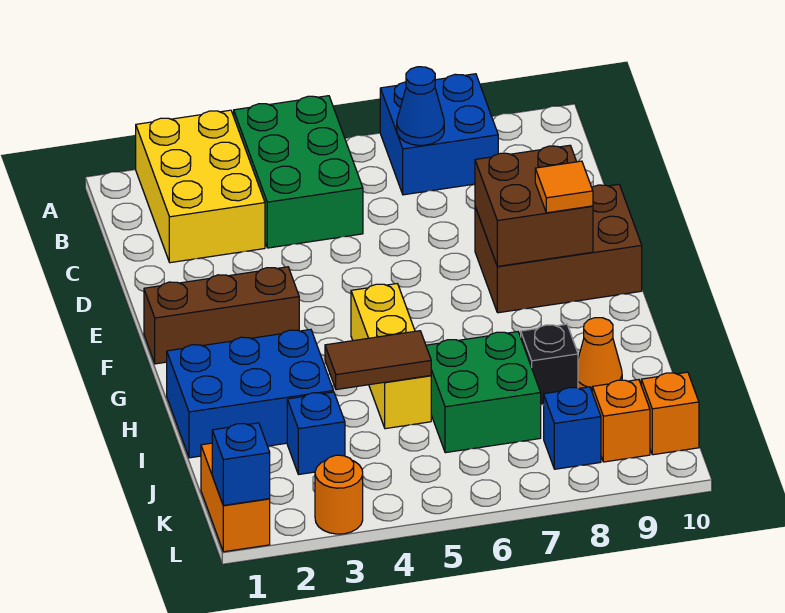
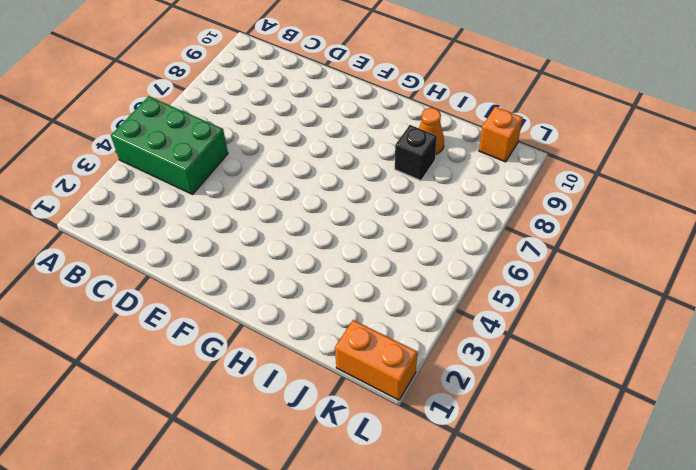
none -> yellow 2x3 brick [136,110,265,263]
none -> blue 2x2 brick [380,74,498,195]
none -> brown 2x3 brick [475,184,642,313]

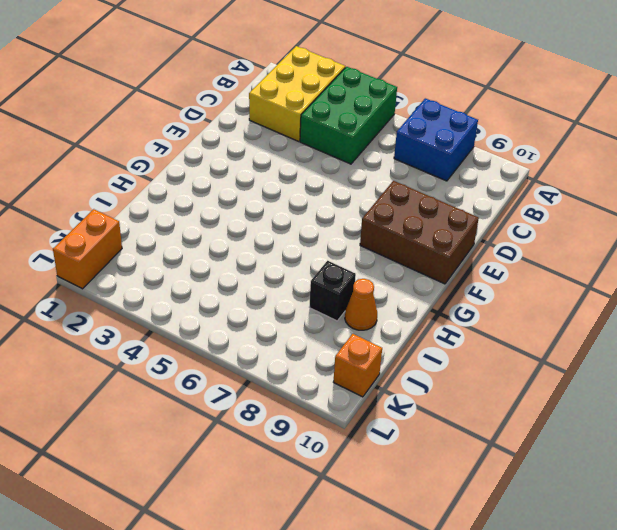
none -> brown 1x3 brick [144,267,299,364]
none -> yellow 1x3 brick [351,284,431,429]
none -> blue 2x3 brick [167,329,333,458]

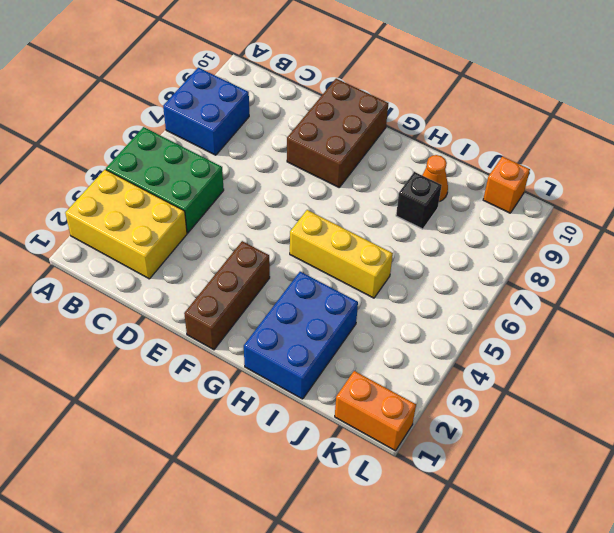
none -> green 2x2 brick [426,332,541,453]
none -> blue 1x1 brick [287,392,345,475]
none -> blue 1x1 brick [544,387,601,469]

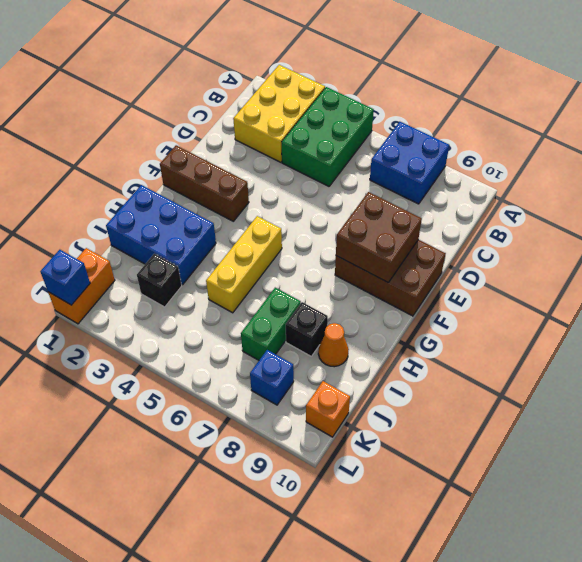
green 1x2 brick [241,288,301,360] -> green 2x2 brick [426,332,541,453]
black 1x1 brick [137,254,182,307] -> blue 1x1 brick [287,392,345,475]
none -> orange 1x1 brick [592,380,650,462]
none -> orange 1x1 round brick [315,455,363,534]
none -> blue 1x1 cone [397,67,444,145]

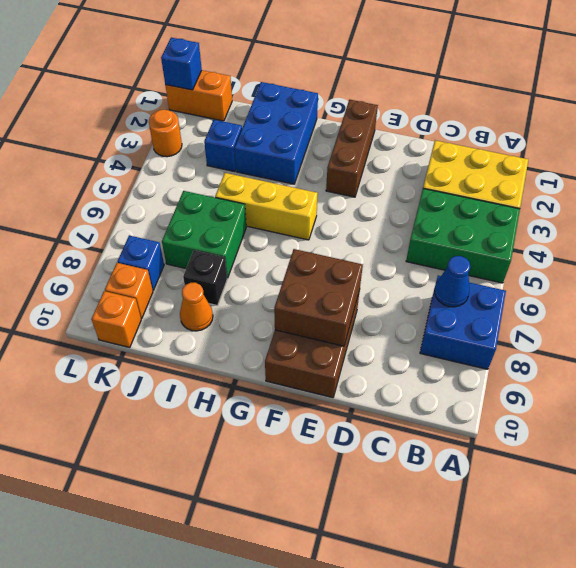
none -> brown 1x2 tile [325,331,431,390]
none -> orange 1x1 tile [535,161,593,213]

